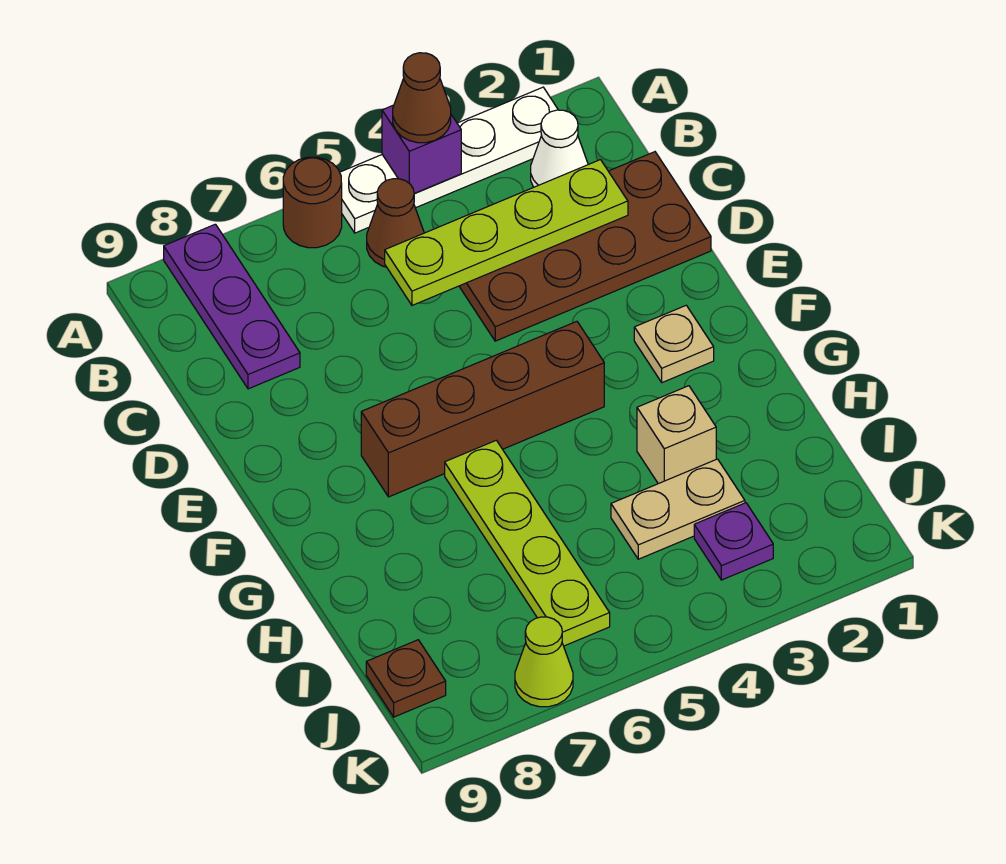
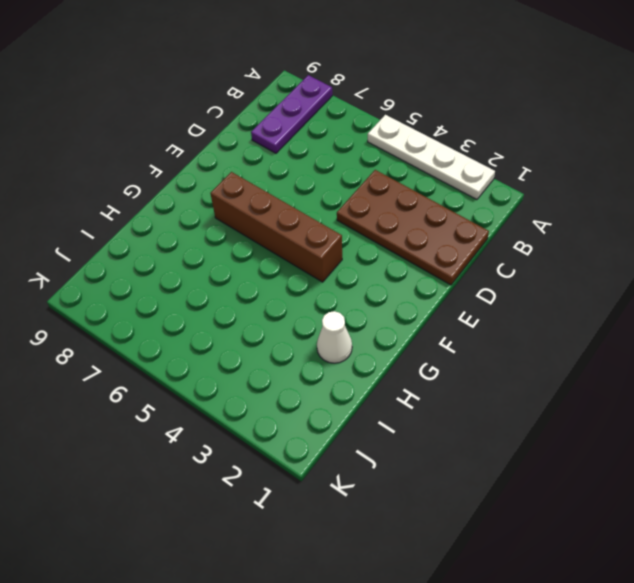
white 1x1 cone [317,311,352,363] -> white 1x1 cone moved to [531,110,588,187]
none -> brown 1x1 round brick [283,157,342,248]
none -> brown 1x1 cone [367,179,424,267]
none -> tan 1x1 plate [634,305,714,383]

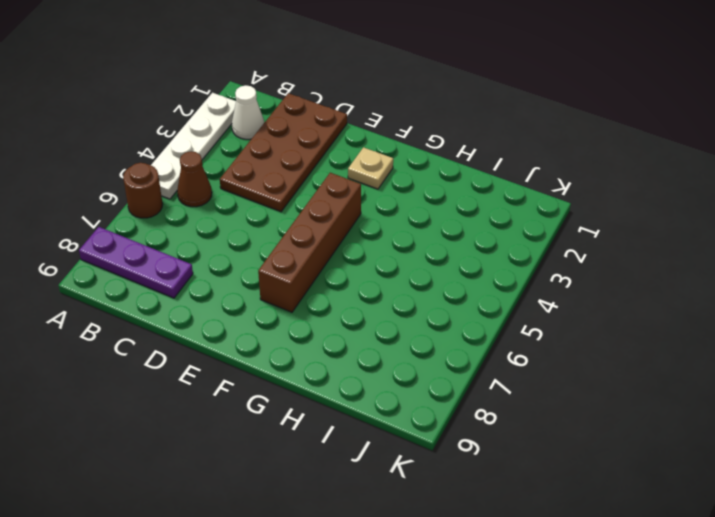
none -> lime 1x4 plate [445,440,610,646]
none -> tan 1x1 brick [637,386,716,484]
none -> tan 1x2 plate [611,459,745,559]

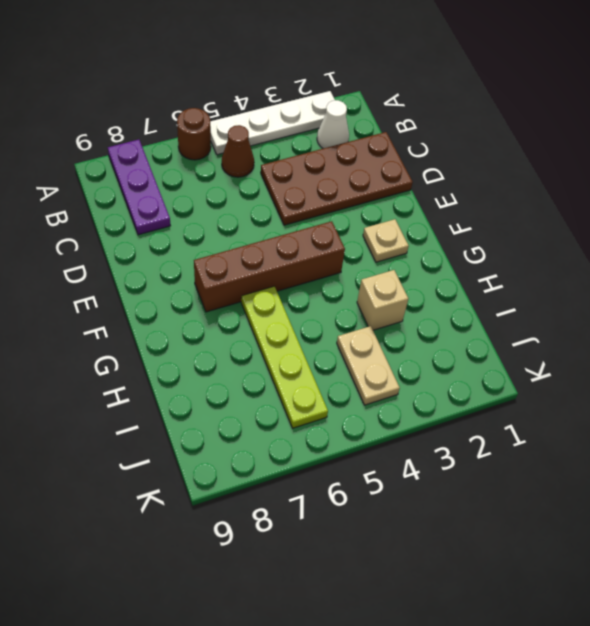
tan 1x2 plate [337,326,400,405] -> tan 1x2 plate turned to [611,459,745,559]
none -> purple 1x1 plate [694,503,773,580]
none -> brown 1x1 plate [366,640,446,717]
none -> lime 1x1 cone [515,617,573,707]

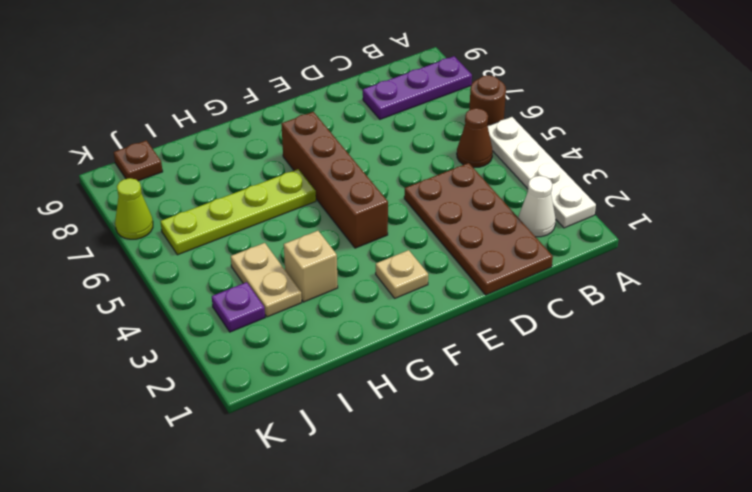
none -> purple 1x1 brick [382,105,461,194]
none -> lime 1x4 plate [385,160,628,305]
none -> brown 1x1 cone [393,53,451,143]

